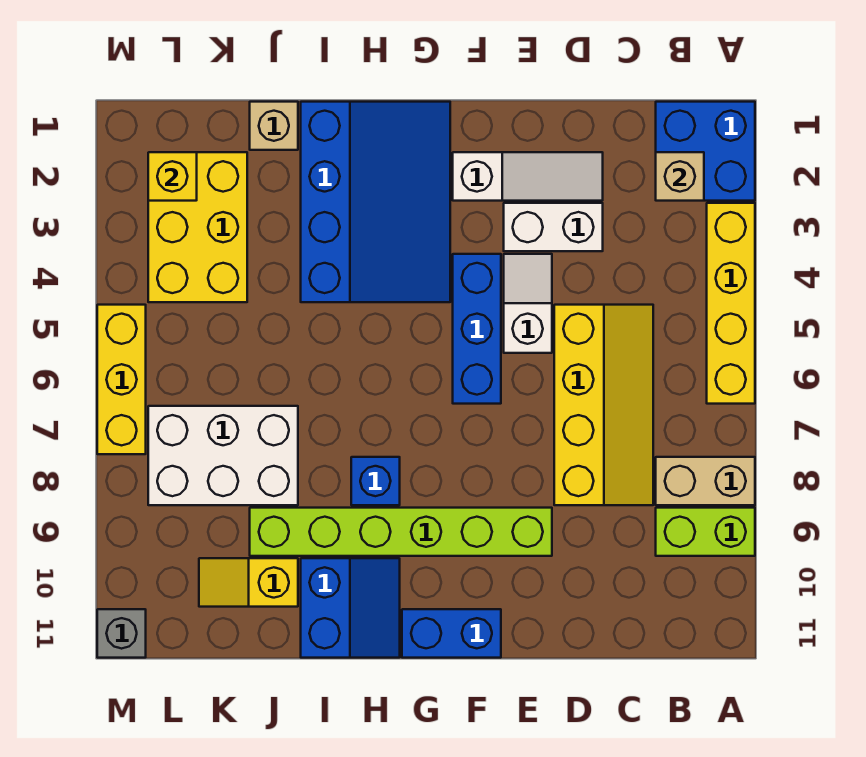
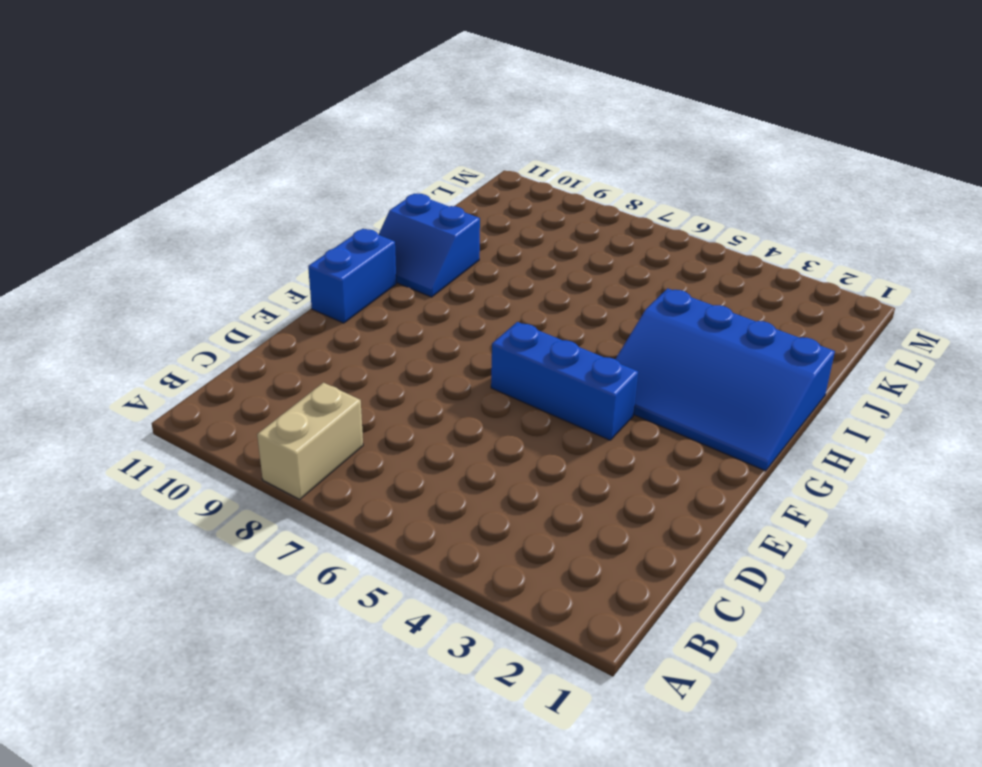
none -> blue 2x2 brick [656,102,755,201]
none -> yellow 1x4 brick [707,203,755,404]
none -> lime 1x2 brick [656,508,755,556]

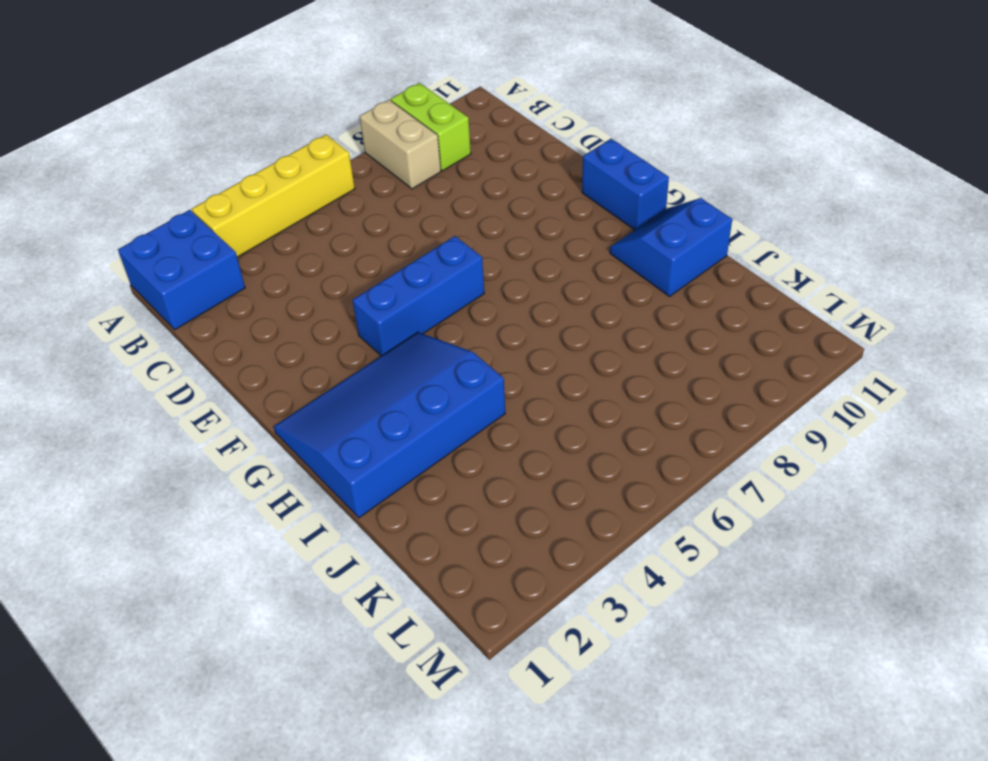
none -> yellow 2x4 slope [554,305,653,505]
none -> white 1x3 slope [453,152,603,201]
none -> white 1x2 brick [504,203,603,251]

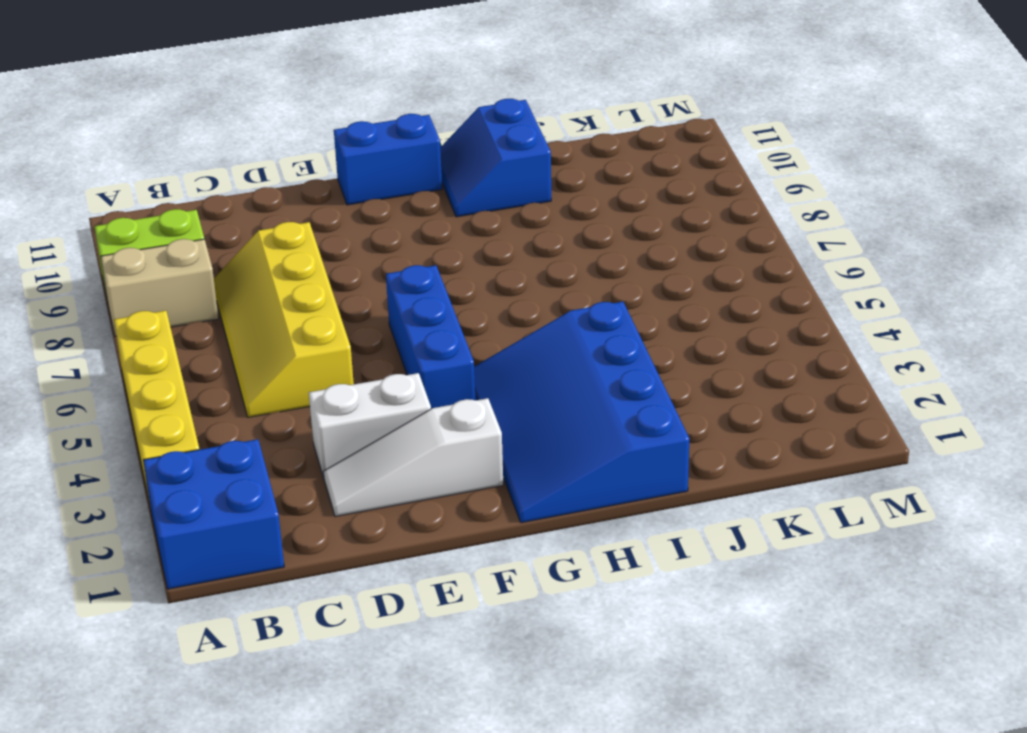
none -> white 1x2 slope [504,254,552,353]
none -> lime 1x6 brick [250,508,552,556]
none -> blue 1x1 brick [351,457,400,505]

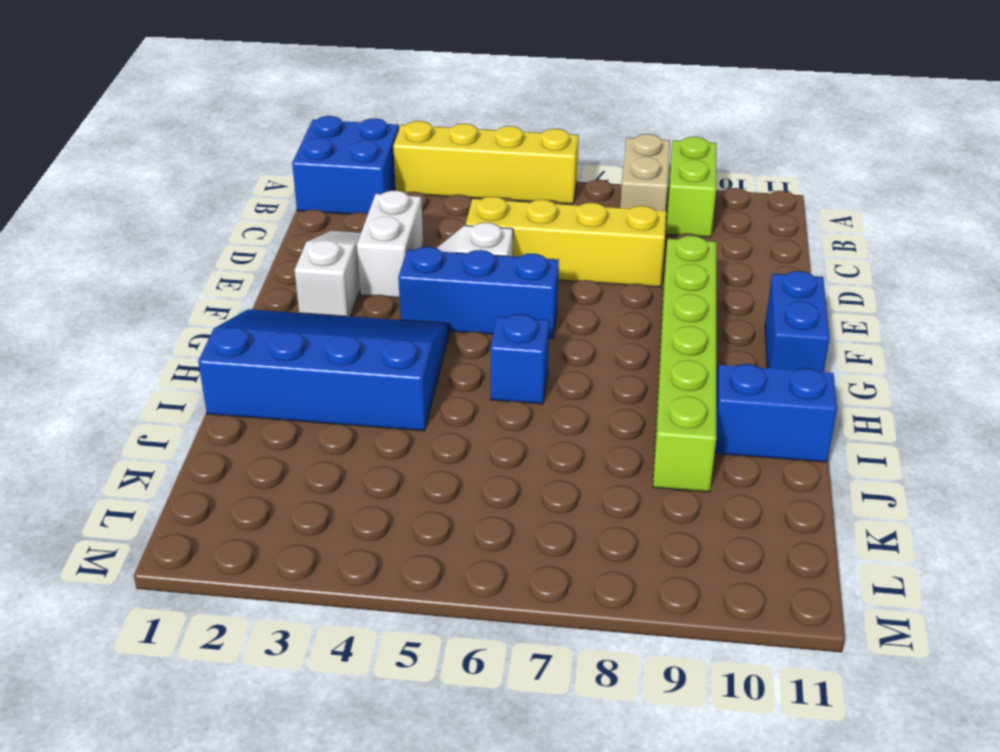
blue 1x1 brick [490,314,549,404] -> blue 1x1 brick moved to [351,457,400,505]
none -> tan 1x1 brick [250,102,298,150]
none -> white 2x3 brick [148,406,298,505]
none -> yellow 1x2 slope [199,558,298,607]

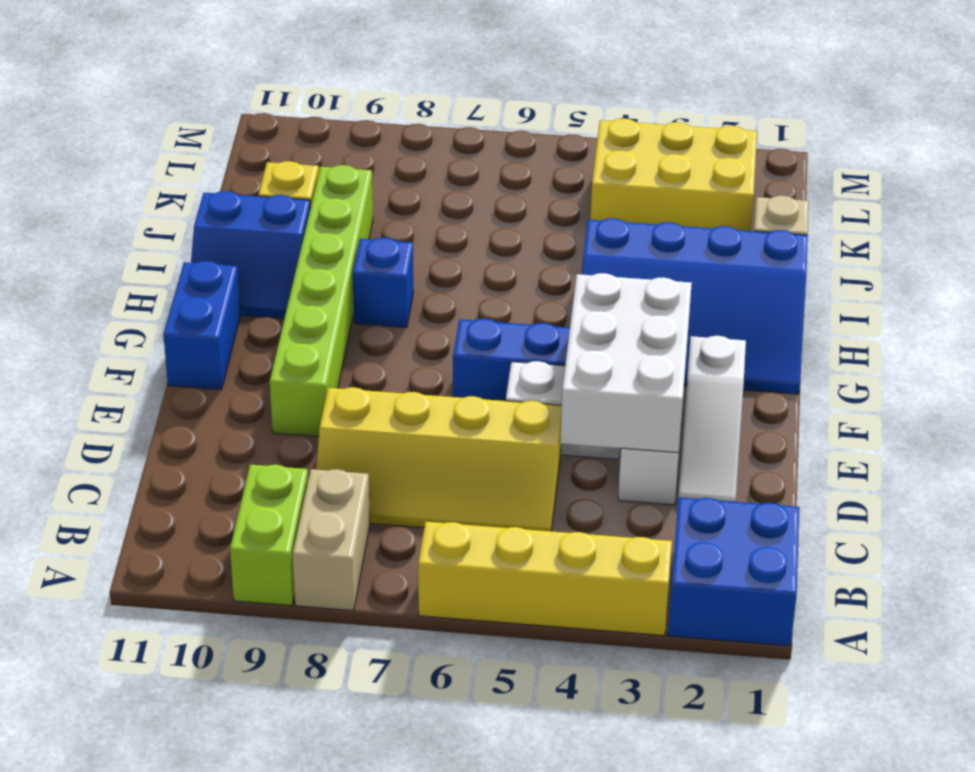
white 2x3 brick [560,273,692,453] -> white 2x3 brick moved to [148,406,298,505]
none -> yellow 1x3 brick [97,305,146,454]
none -> grey 1x1 brick [97,609,146,658]
none -> tan 1x1 brick [656,152,704,201]

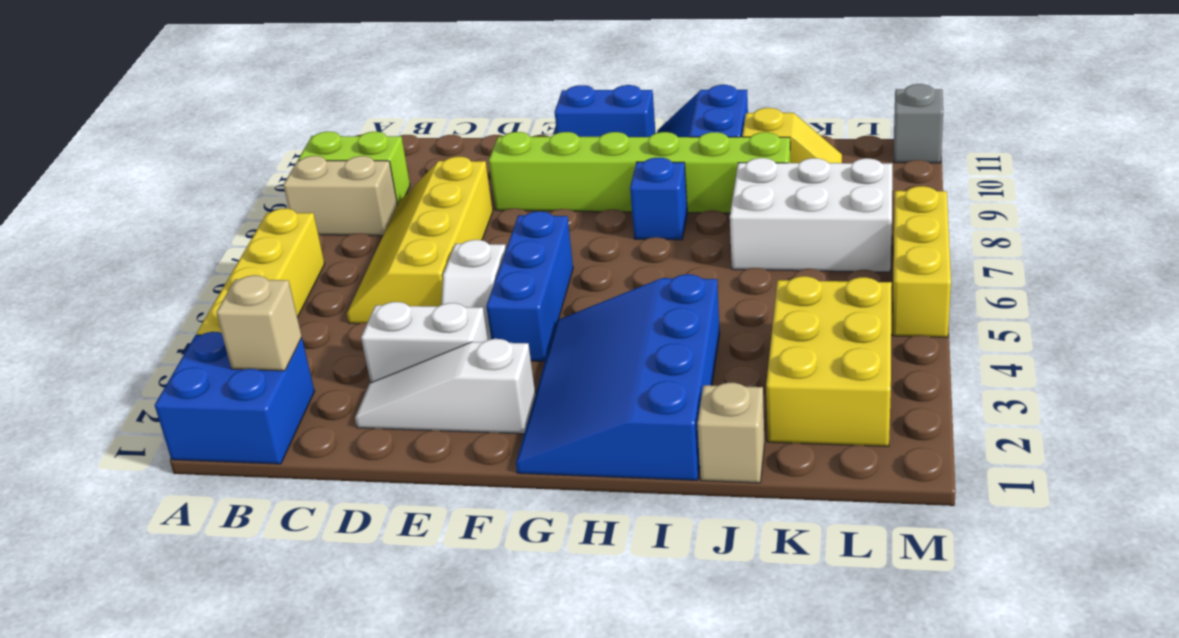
none -> yellow 1x1 brick [148,152,197,201]

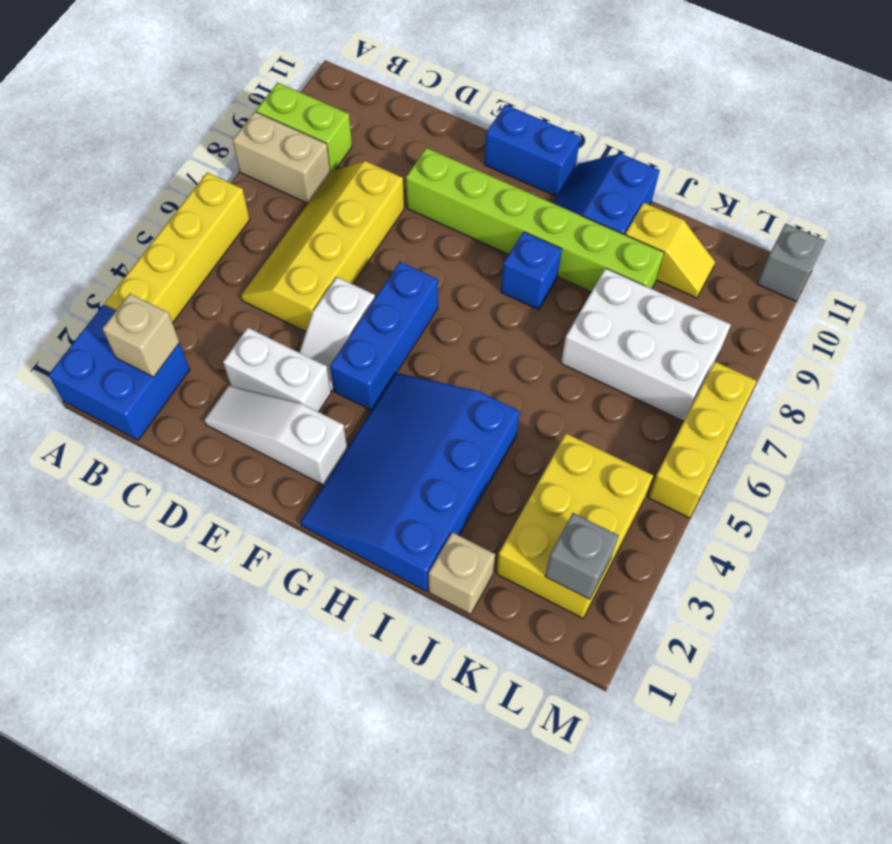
grey 1x1 brick [545,513,619,599] -> yellow 1x1 brick [148,152,197,201]

